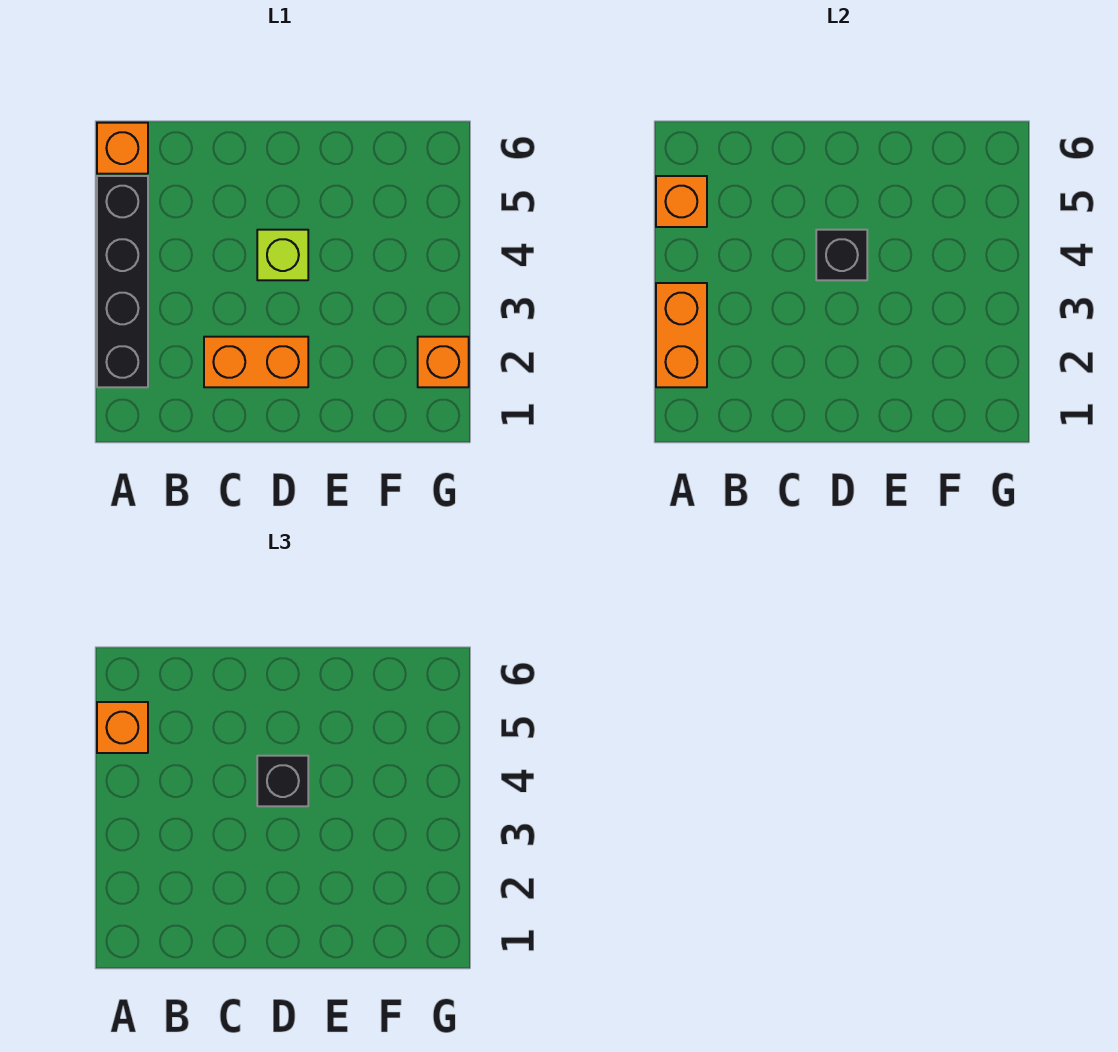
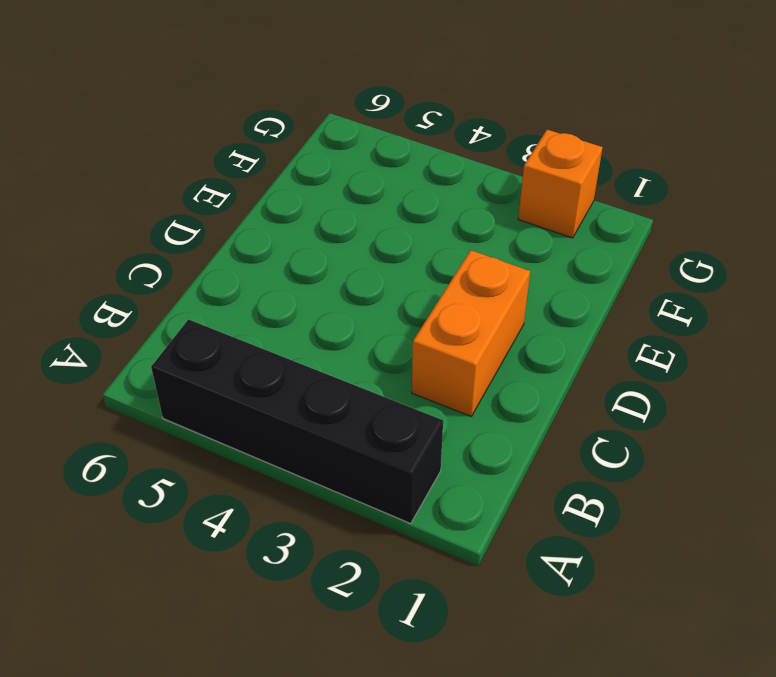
none -> orange 1x1 brick [97,123,148,174]
none -> lime 1x1 brick [257,230,308,280]

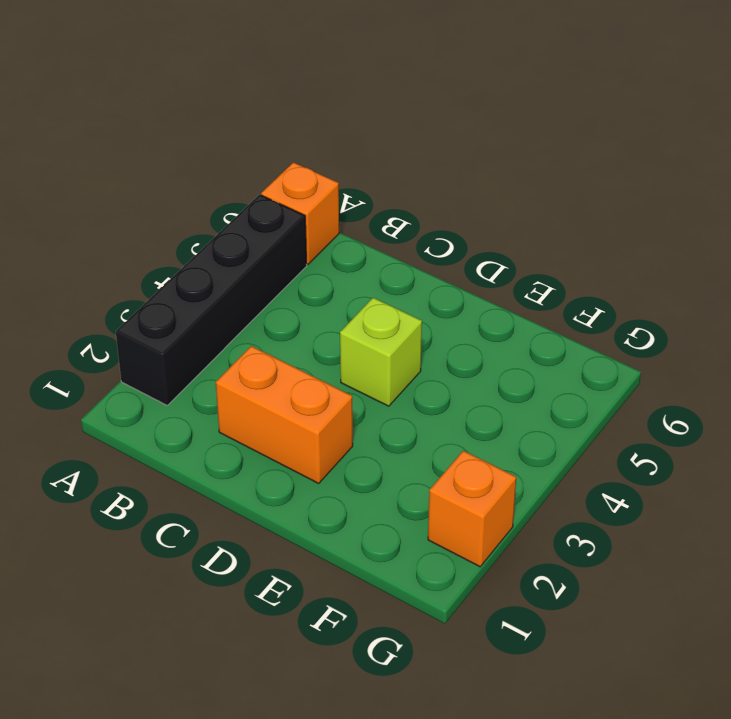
none -> orange 1x2 brick [656,283,707,387]
none -> orange 1x1 brick [656,176,707,227]

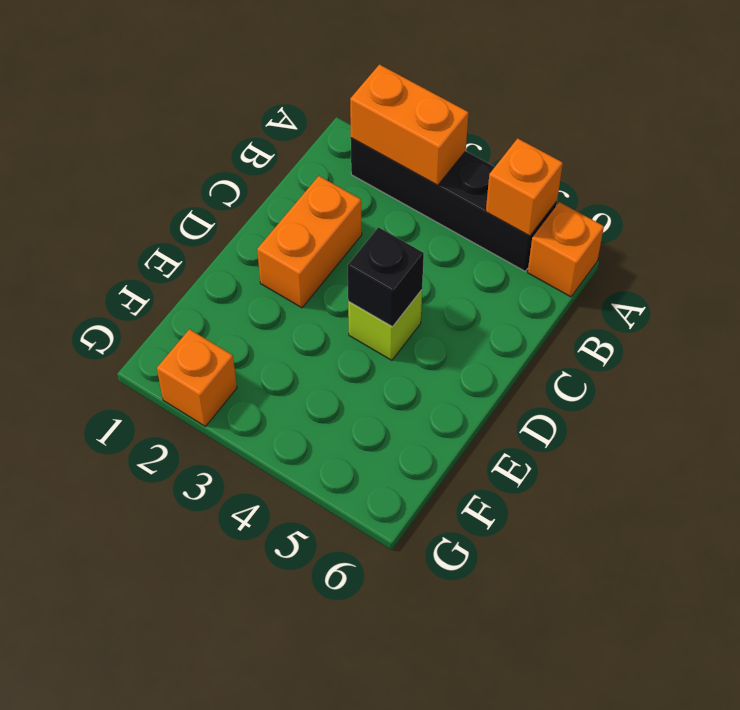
none -> orange 1x1 brick [97,702,148,753]
none -> black 1x1 brick [257,756,308,806]

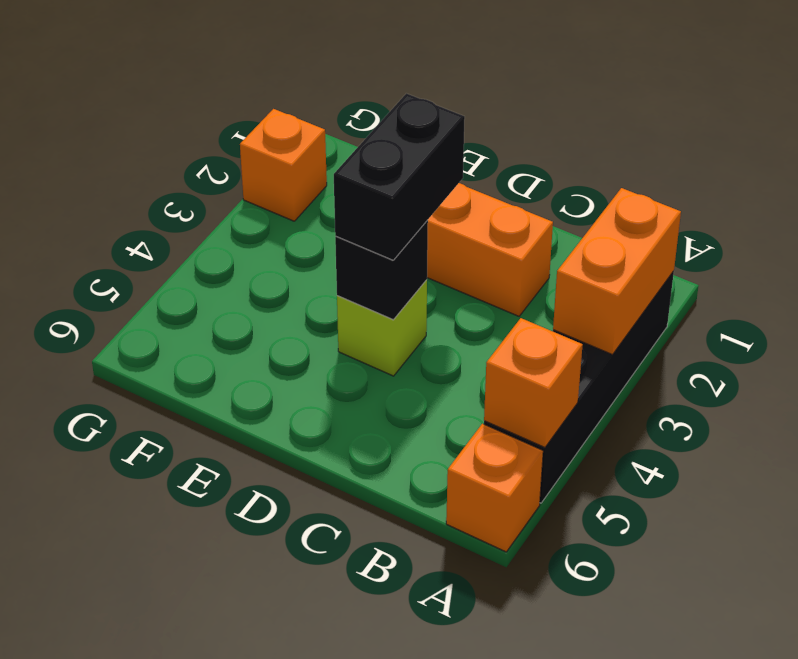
black 1x2 brick [334,93,465,260] -> black 1x1 brick [257,756,308,806]
none -> orange 1x1 brick [97,702,148,753]

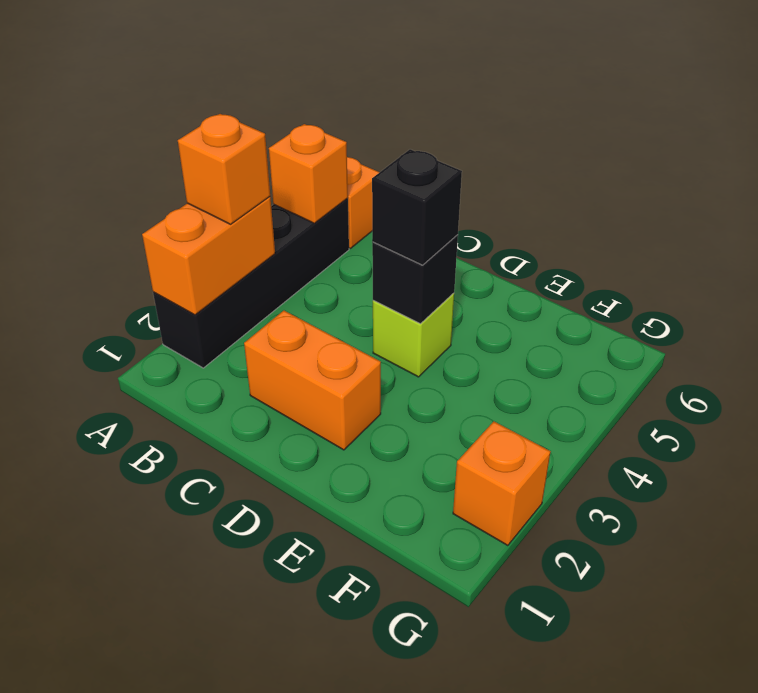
orange 1x1 brick [178,114,270,224] -> orange 1x1 brick moved to [97,702,148,753]

